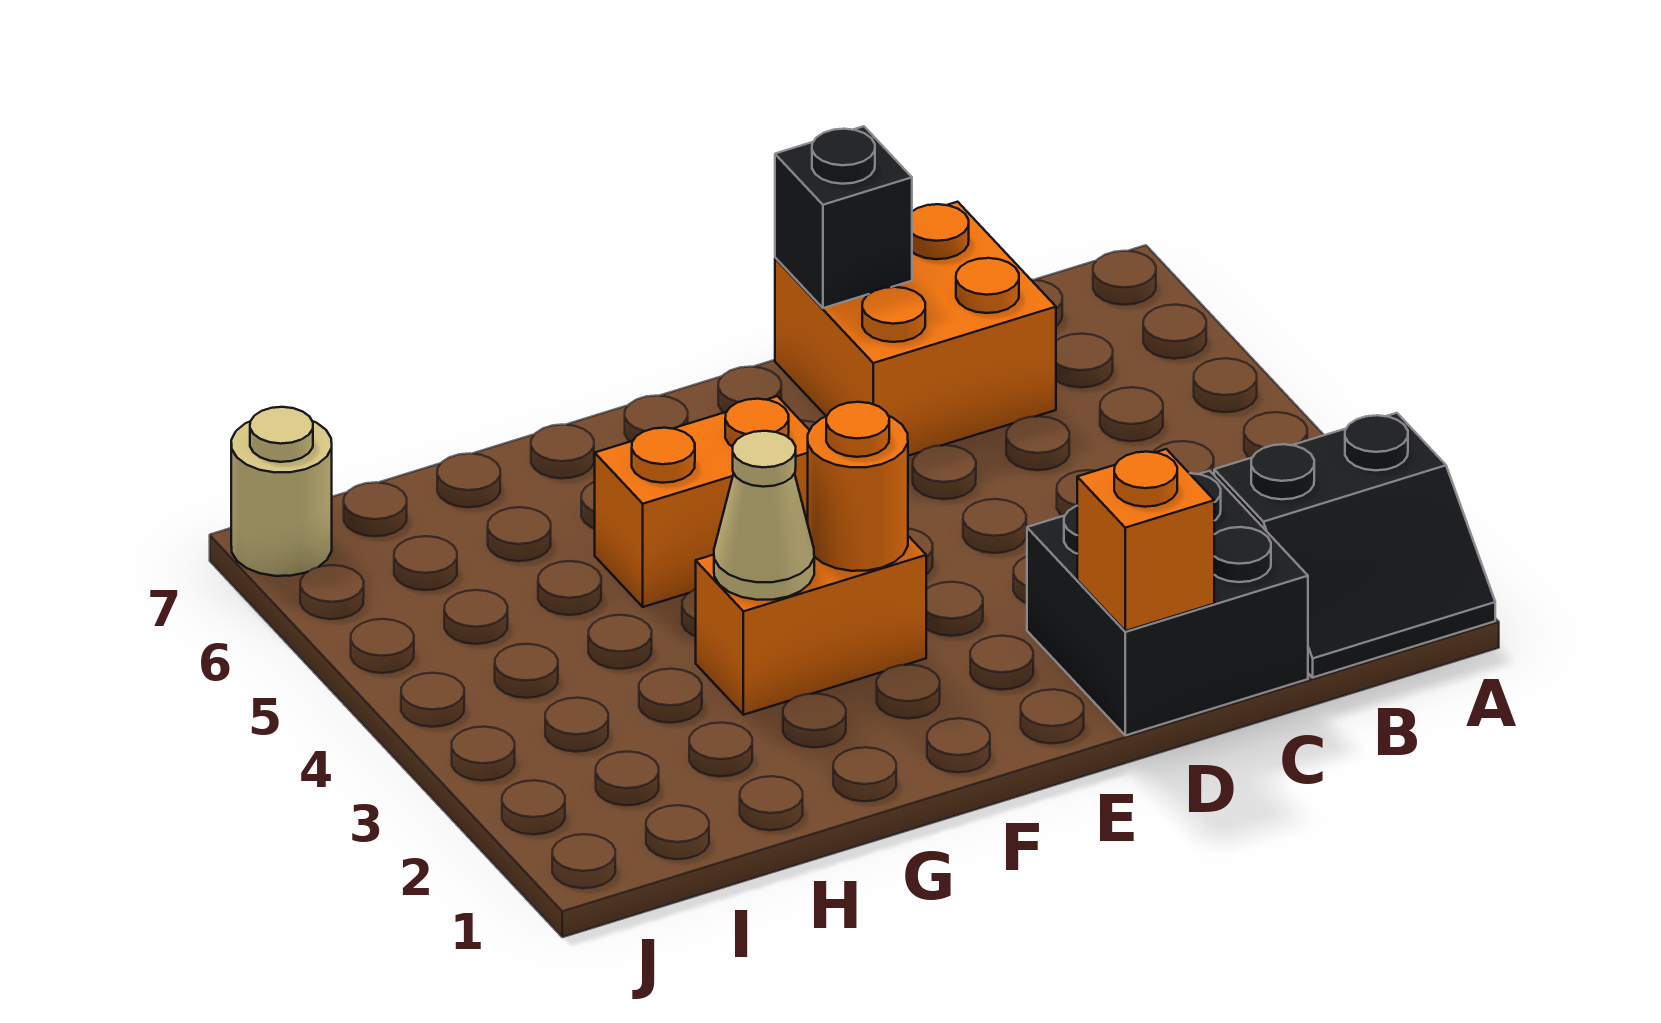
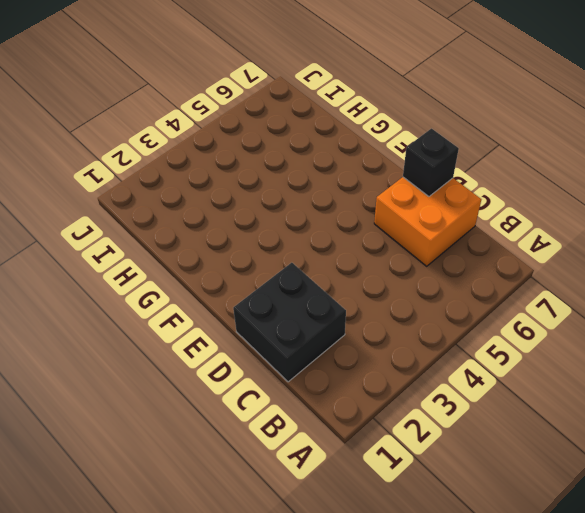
none -> black 2x2 slope [1214,413,1495,677]
none -> orange 1x2 brick [696,536,926,715]

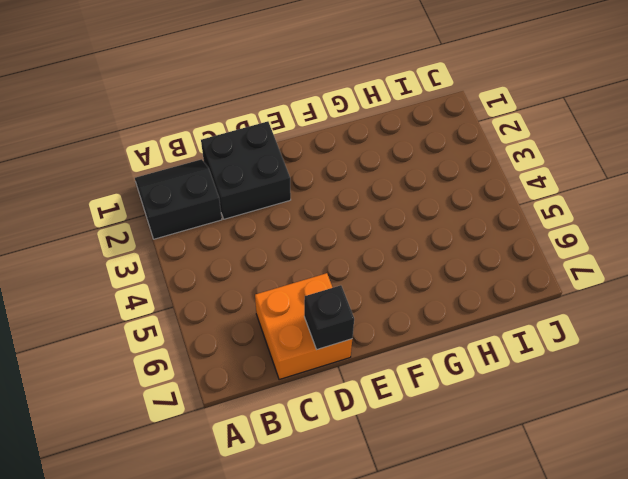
none -> orange 1x2 brick [696,536,926,715]
none -> orange 1x2 brick [595,396,810,607]

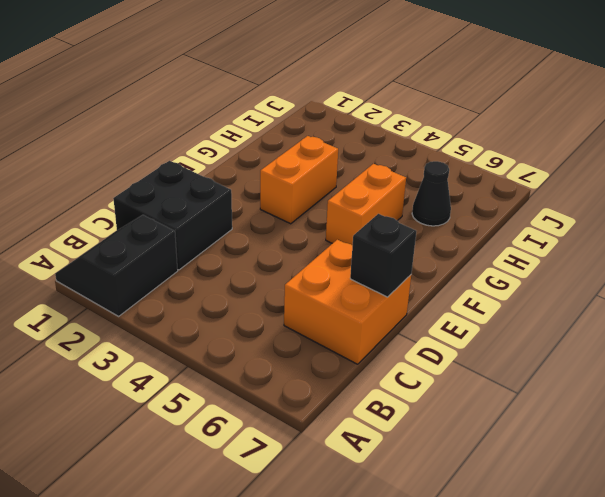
black 1x1 cone [412,161,451,226] -> none
none -> tan 1x1 round brick [231,407,332,576]
none -> orange 1x1 brick [1077,449,1214,631]

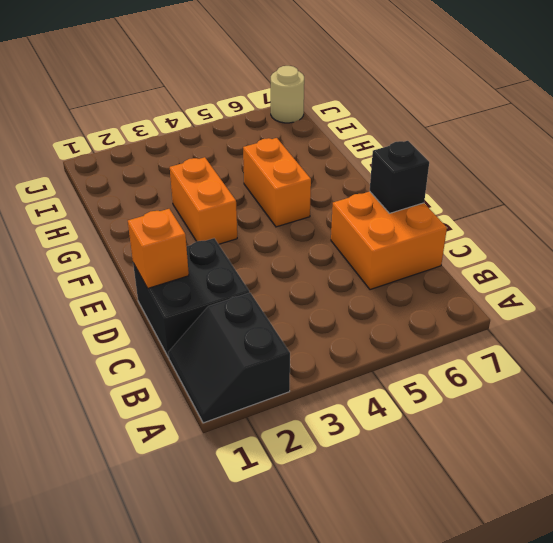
none -> orange 1x1 round brick [808,402,908,571]
none -> tan 1x1 cone [714,431,814,600]

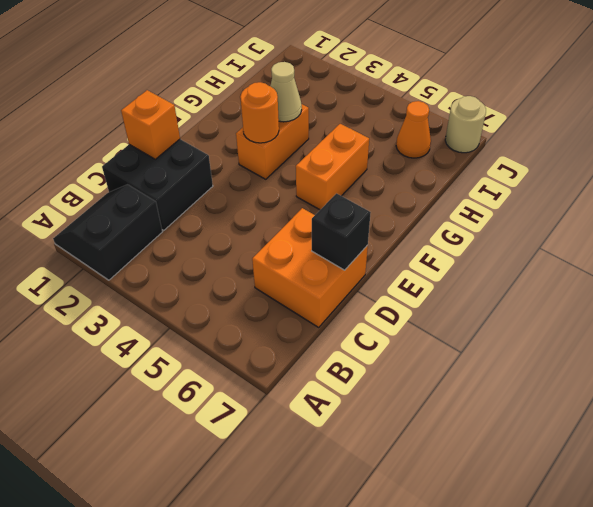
orange 1x1 cone [396,101,431,158] -> none

